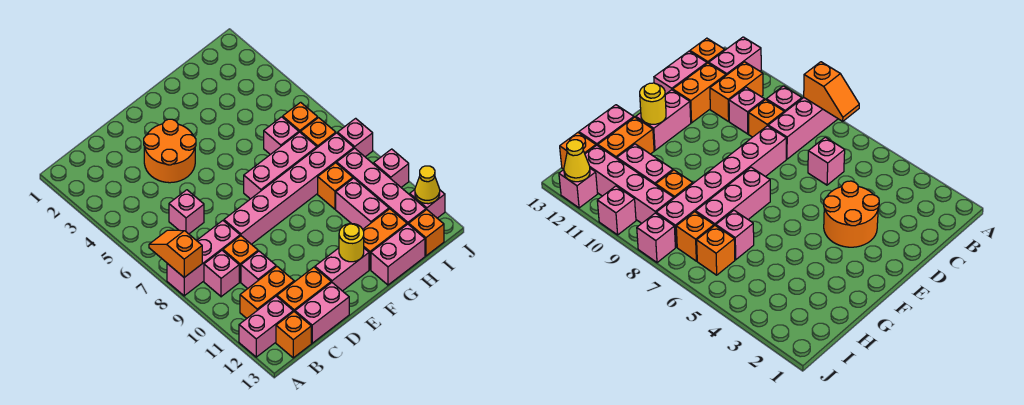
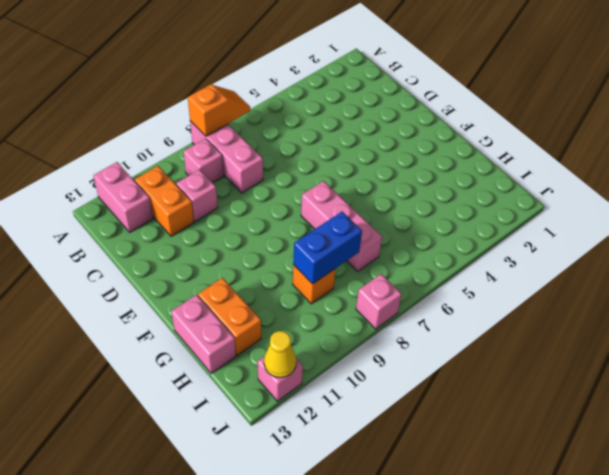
blue 1x2 brick [293,212,362,284] -> none
none -> orange 1x1 brick [276,312,311,358]
none -> pink 1x1 brick [169,190,204,234]
none -> orange 1x1 brick [223,236,258,282]

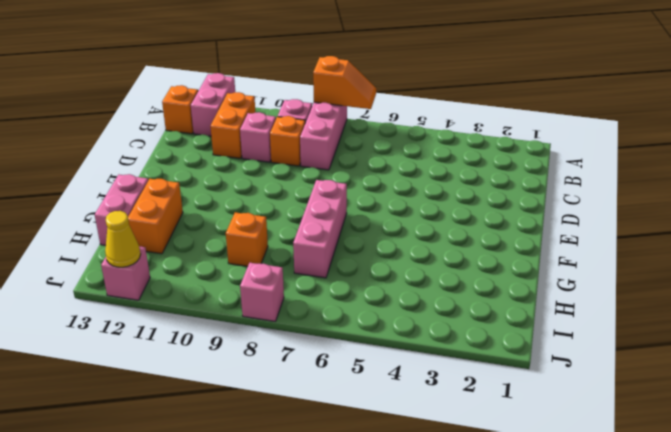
none -> pink 1x1 brick [169,190,204,234]
none -> orange 1x2 brick [277,267,331,312]
none -> pink 1x2 brick [295,283,349,343]

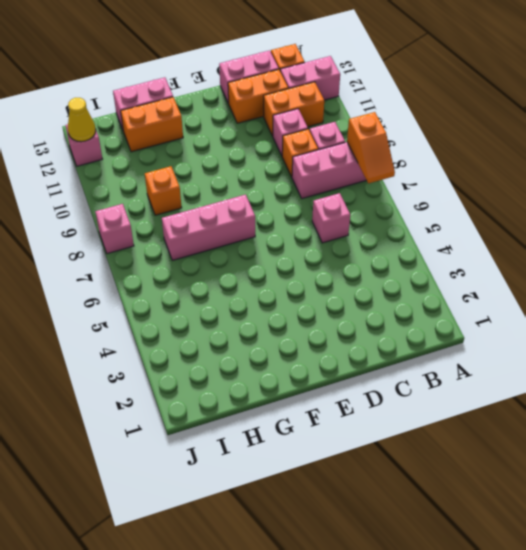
none -> orange 2x2 round brick [144,119,196,183]
none -> pink 1x6 brick [224,133,354,244]
none -> pink 1x2 brick [315,248,369,291]

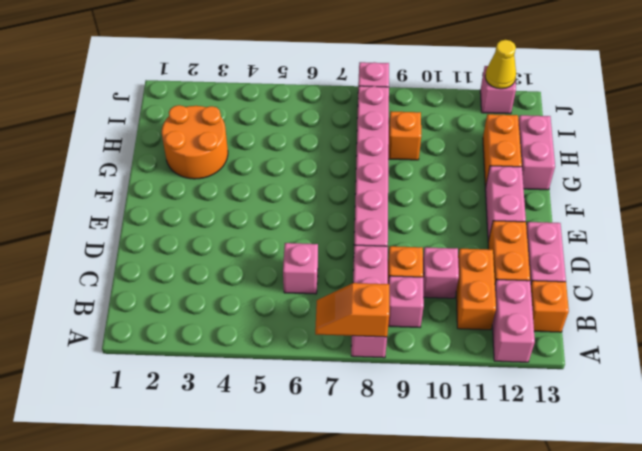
orange 2x2 round brick [162,105,228,179] -> orange 2x2 round brick moved to [144,119,196,183]
none -> pink 1x3 brick [244,132,317,199]
none -> pink 1x1 brick [264,117,299,155]
none -> pink 1x2 brick [336,178,389,229]

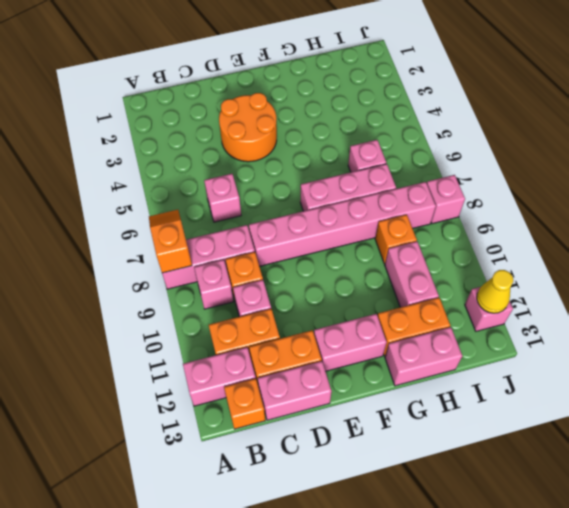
none -> orange 1x1 brick [283,102,318,133]
none -> orange 1x1 brick [301,118,336,148]
none -> pink 1x4 brick [337,148,426,224]

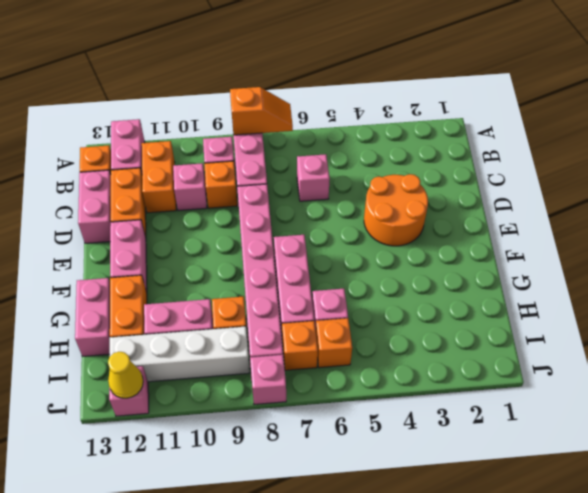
white 1x4 brick [110,326,250,382] -> pink 1x4 brick [337,148,426,224]
none -> orange 1x1 brick [409,210,444,256]
none -> pink 1x1 brick [374,149,409,187]
none -> yellow 1x1 round brick [339,224,364,262]

